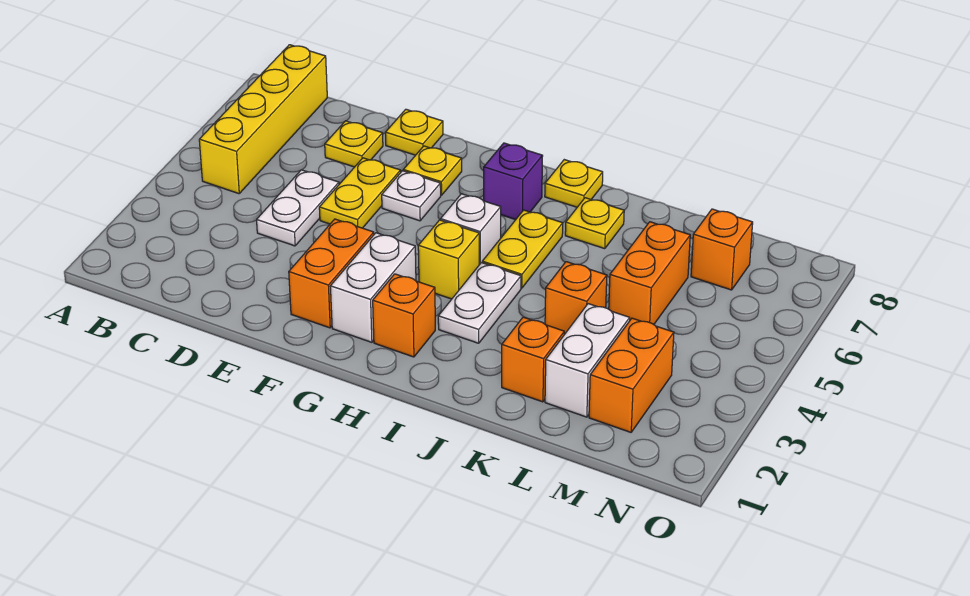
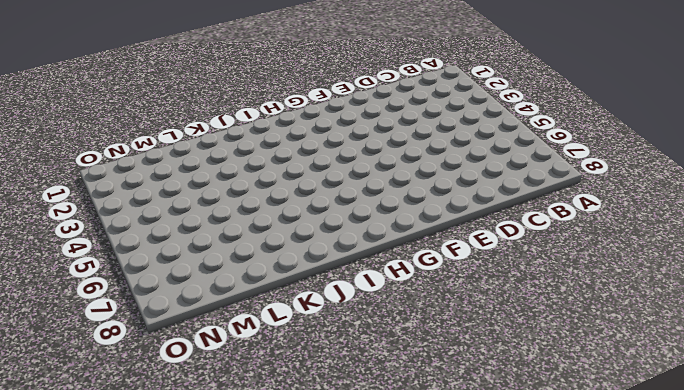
none -> yellow 1x4 brick [199,45,327,194]
none -> white 1x2 plate [257,170,339,246]
none -> yellow 1x1 plate [325,121,383,167]

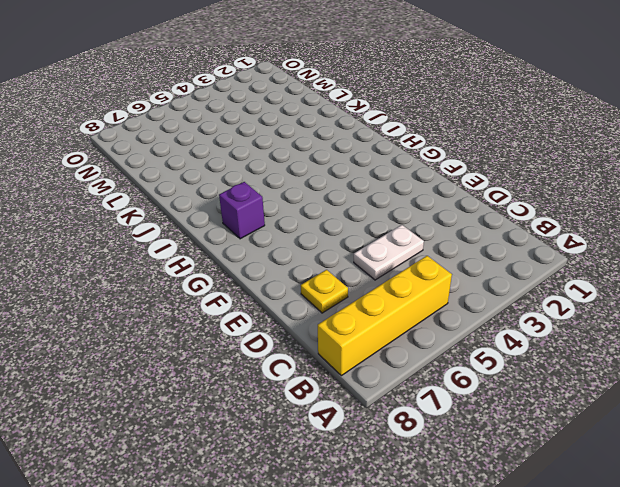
none -> yellow 1x2 plate [319,158,401,228]
none -> yellow 1x1 plate [385,109,443,155]
none -> orange 1x2 brick [289,219,374,328]

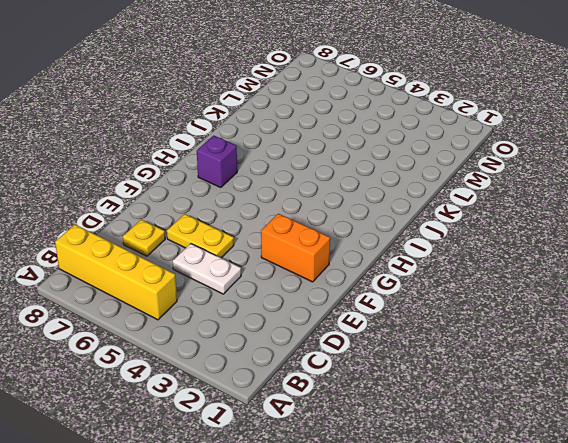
none -> yellow 1x1 plate [385,109,443,155]
none -> white 1x1 plate [382,171,441,221]
none -> yellow 1x1 plate [403,146,462,195]

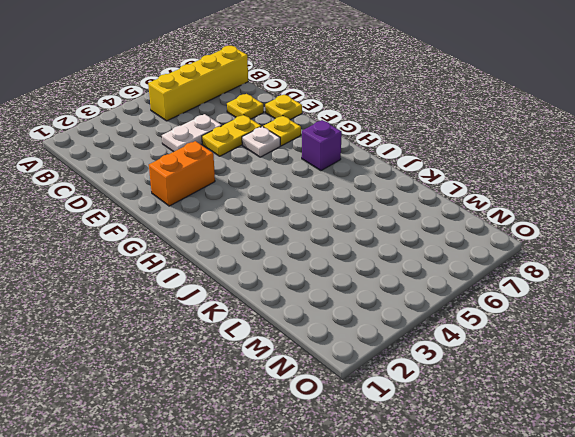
none -> white 1x2 brick [330,233,416,342]
none -> orange 1x1 brick [373,274,435,357]
none -> yellow 1x1 brick [418,220,479,299]

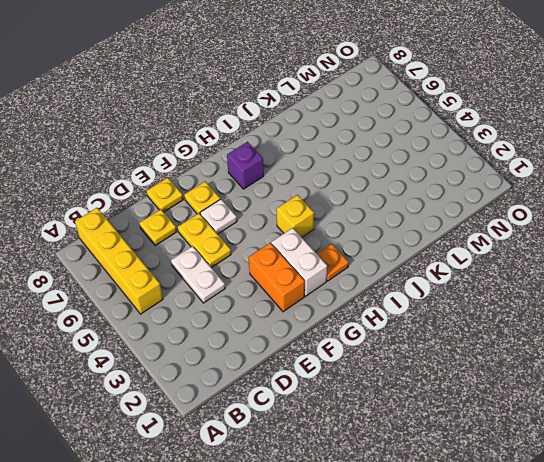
orange 1x1 plate [317,244,349,281] -> orange 1x1 brick [373,274,435,357]
none -> white 1x1 brick [441,194,501,265]
none -> white 1x2 plate [438,263,521,343]
none -> yellow 1x2 plate [482,210,563,288]

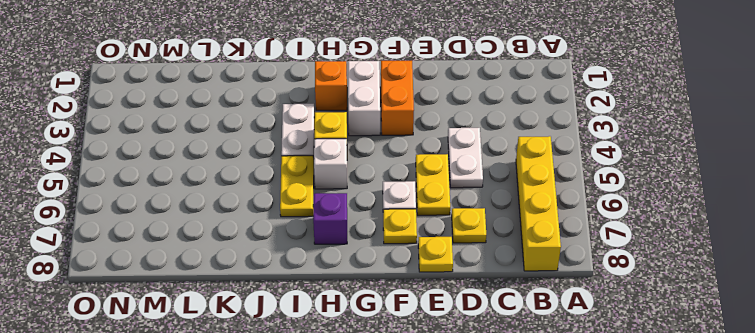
none -> yellow 1x1 plate [545,160,603,207]
none -> yellow 1x1 plate [565,198,624,249]
none -> orange 1x1 brick [502,317,564,402]

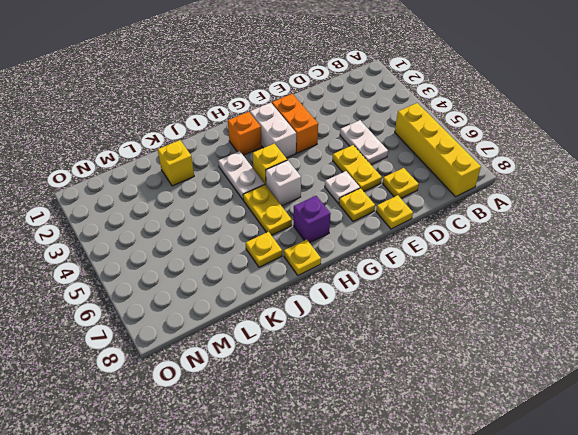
yellow 1x1 brick [158,140,194,186] -> orange 1x1 brick [502,317,564,402]
none -> orange 1x1 brick [545,262,607,335]
none -> white 1x2 brick [545,304,630,417]
none -> orange 1x2 brick [609,222,690,324]

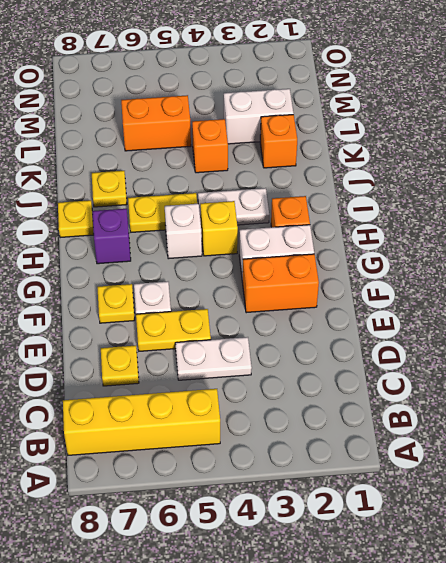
none -> yellow 1x1 plate [385,109,443,155]
none -> orange 1x2 brick [589,318,674,432]
none -> orange 1x1 brick [691,209,753,290]

